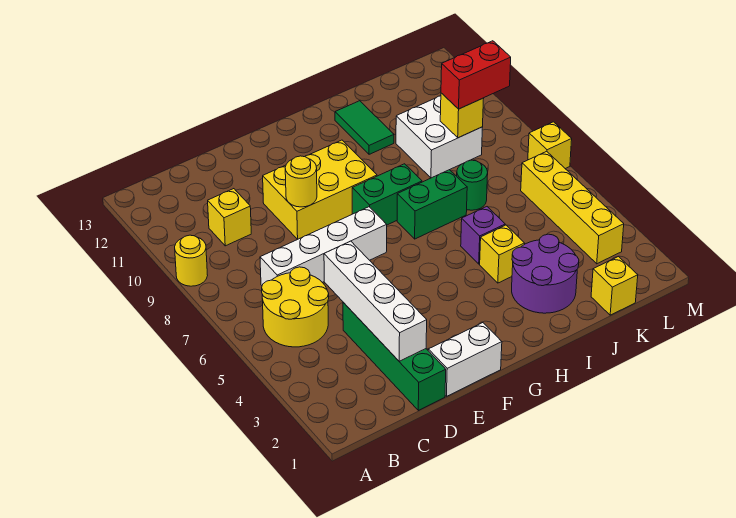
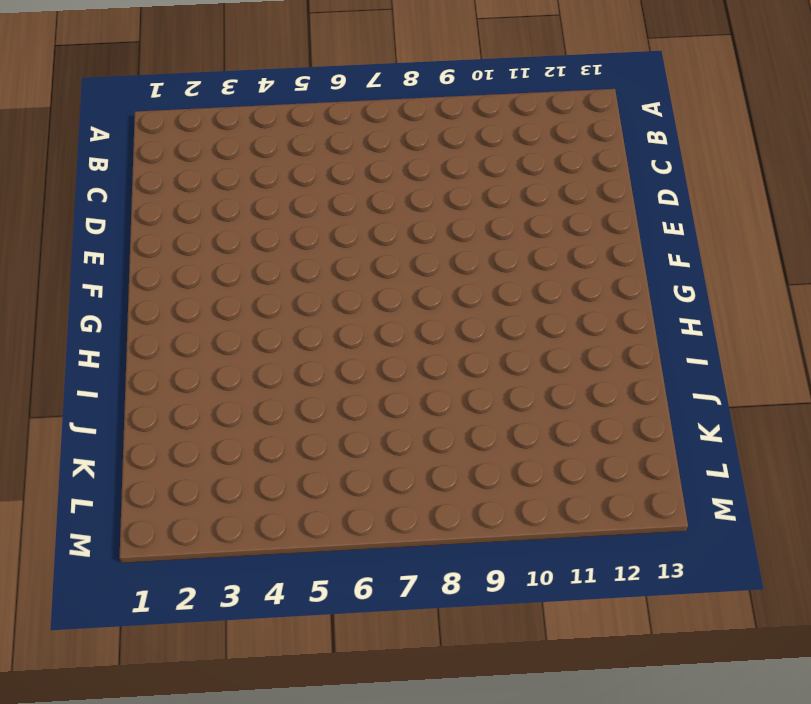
none -> yellow 1x1 round brick [175,235,208,286]
none -> yellow 2x2 round brick [262,267,329,347]
none -> white 1x4 brick [260,207,387,285]

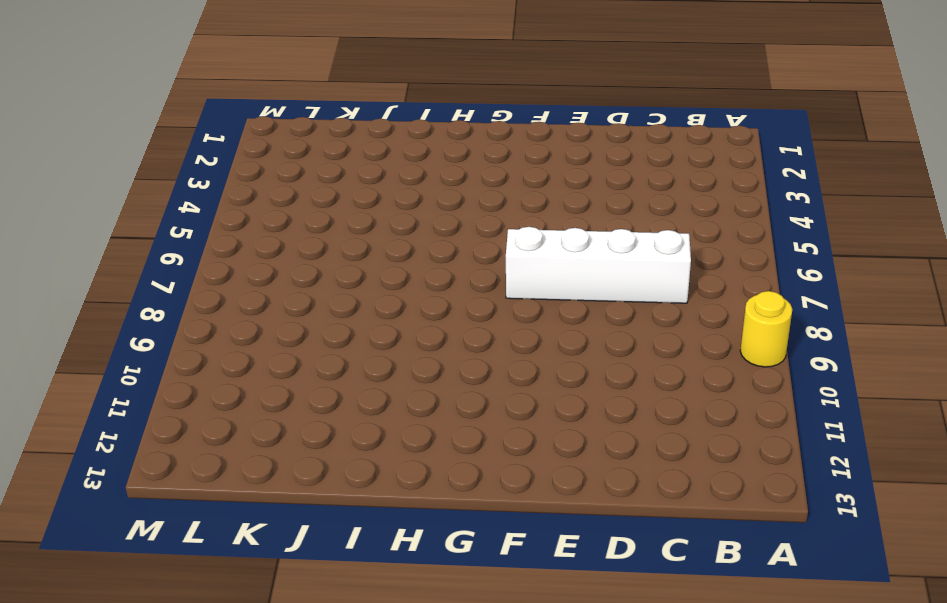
none -> yellow 2x2 round brick [262,267,329,347]
none -> yellow 1x1 brick [208,189,251,246]
none -> green 1x4 brick [343,302,446,410]

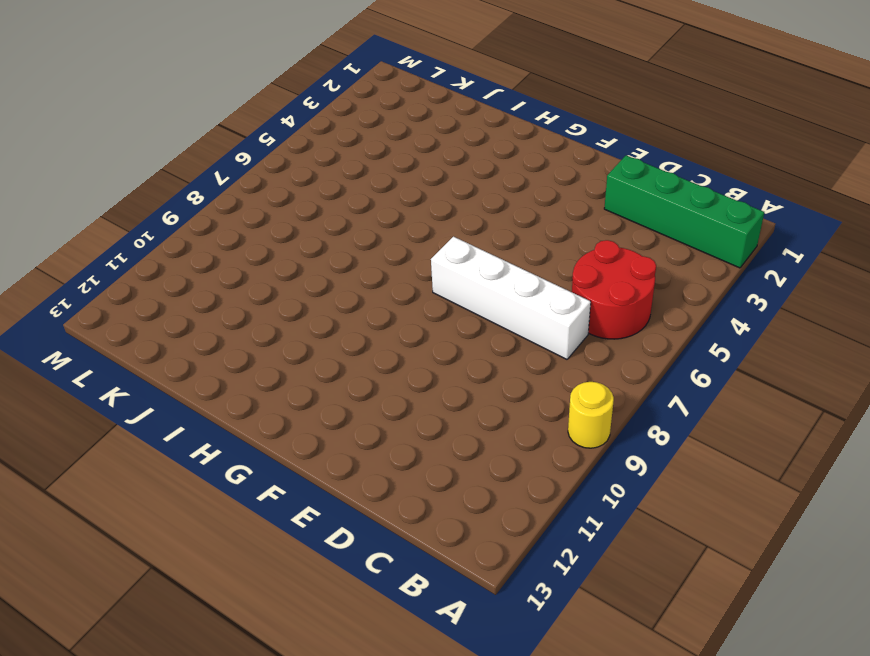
green 1x4 brick [604,155,764,268] -> green 1x4 brick turned to [343,302,446,410]
red 2x2 round brick [572,240,656,339] -> yellow 2x2 round brick [262,267,329,347]
none -> yellow 1x1 brick [208,189,251,246]
none -> white 1x2 brick [428,323,502,396]
none -> yellow 2x3 brick [263,140,377,239]

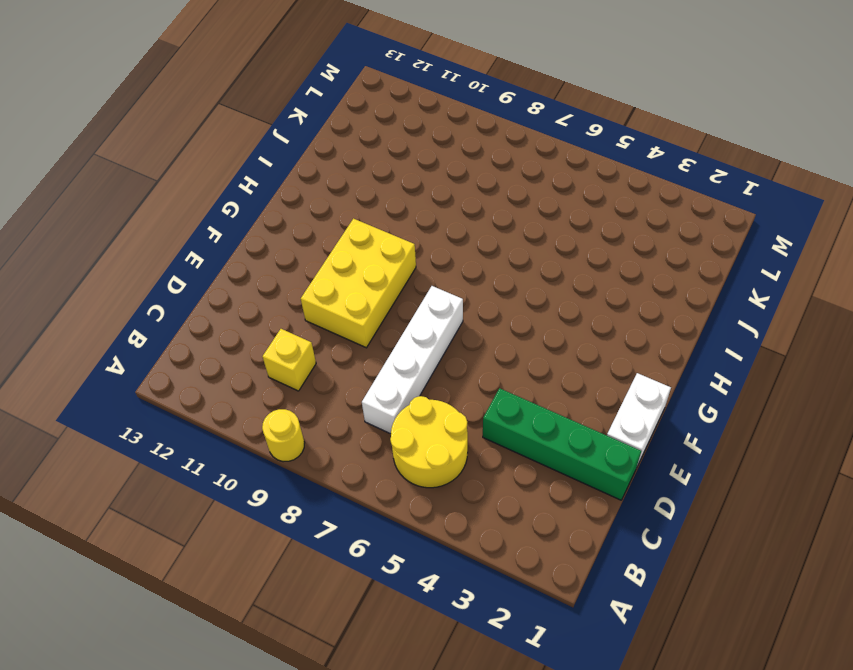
none -> green 1x2 brick [352,164,422,225]
none -> green 1x2 brick [397,170,467,239]
none -> purple 2x2 round brick [512,234,579,313]

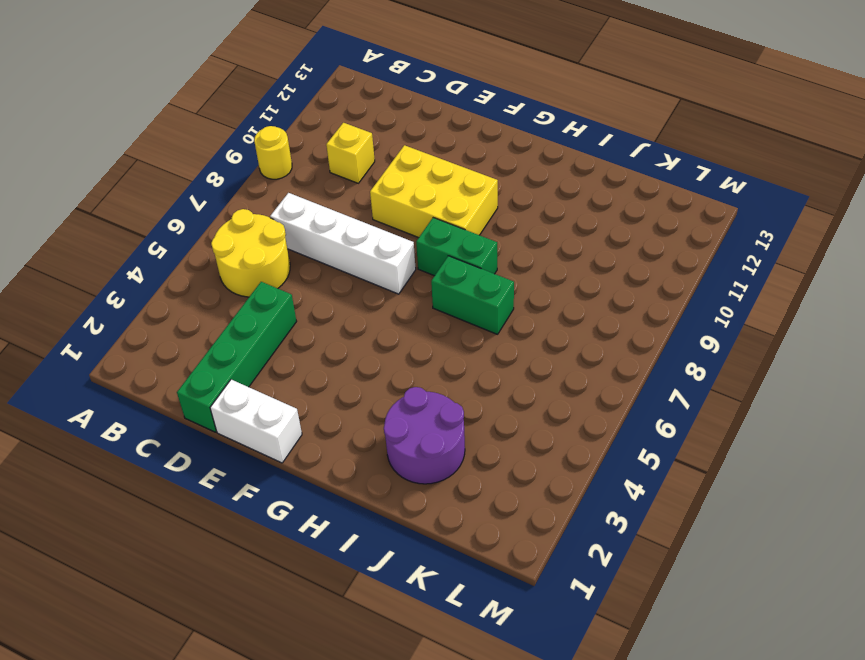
none -> yellow 1x1 brick [480,225,525,283]
none -> purple 1x1 brick [461,207,505,264]
none -> green 1x2 tile [335,101,394,154]

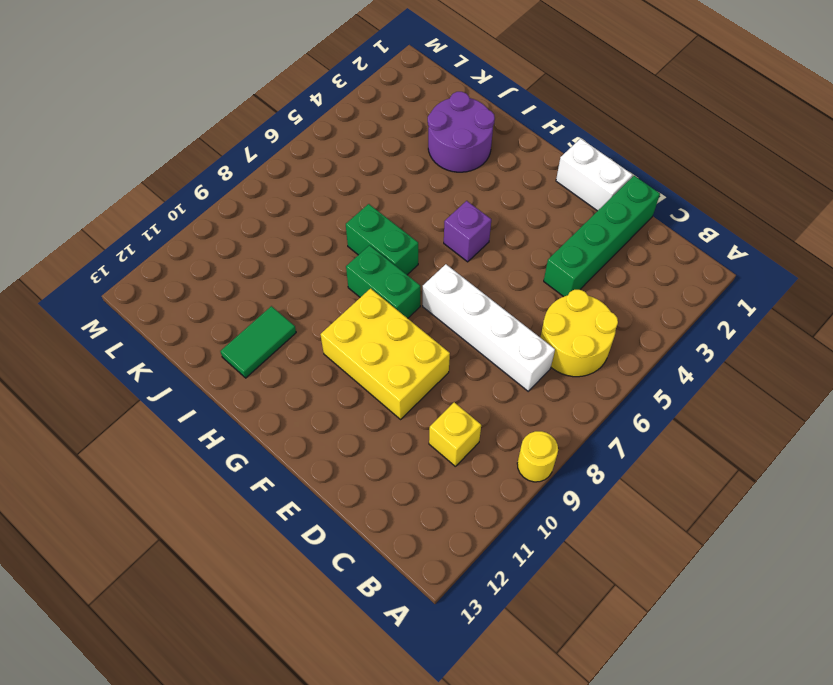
purple 1x1 brick [444,201,491,262] -> purple 1x1 brick moved to [461,207,505,264]
none -> yellow 1x1 brick [480,225,525,283]
none -> green 1x1 round brick [457,160,488,210]
none -> white 2x2 brick [396,96,483,178]

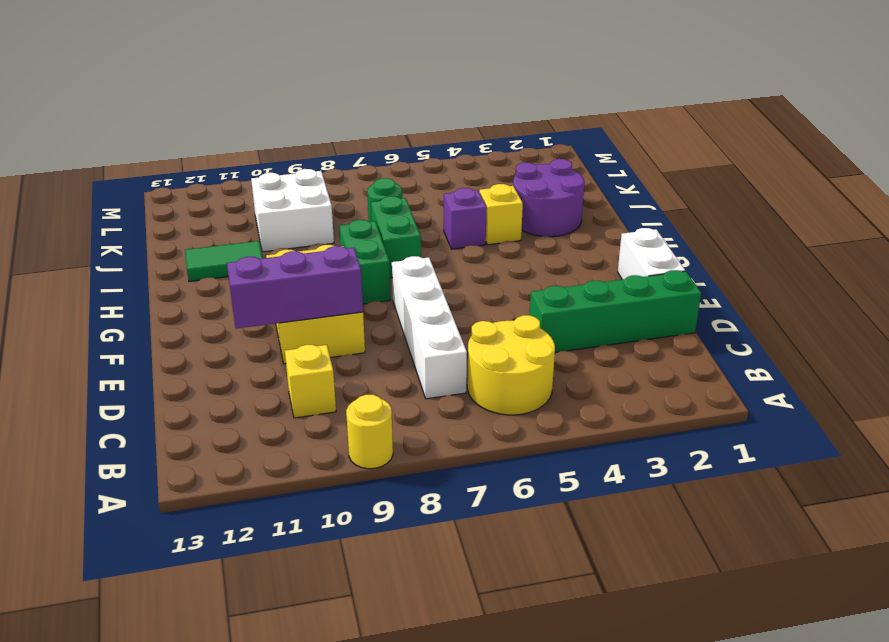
purple 1x3 brick [227,246,363,329] -> yellow 1x1 round brick [285,156,317,207]
none -> yellow 1x1 brick [591,256,638,315]
none -> yellow 1x4 brick [521,151,624,264]
none -> yellow 1x1 brick [528,122,572,169]

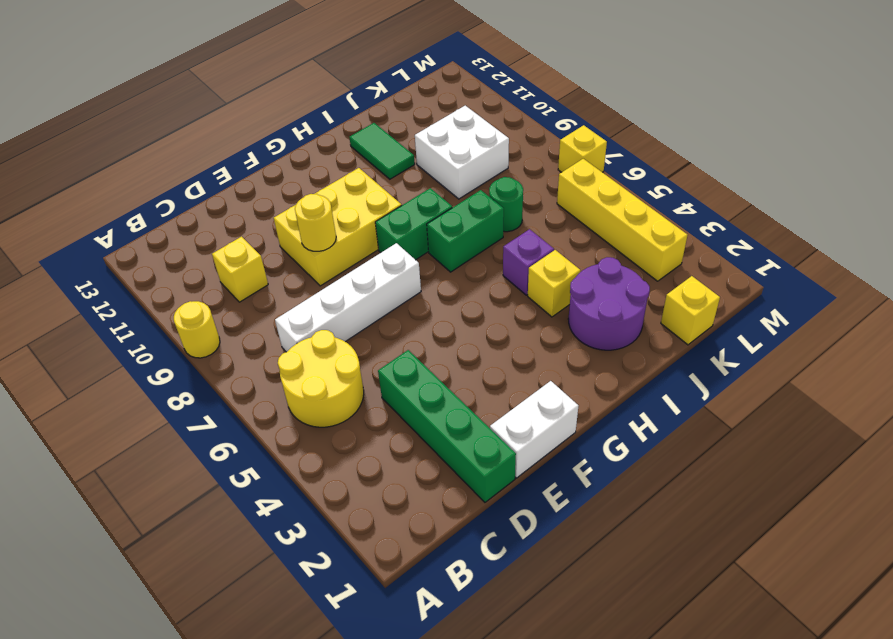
none -> white 1x4 brick [324,241,427,361]
none -> yellow 1x1 brick [440,93,484,138]
none -> red 1x2 brick [441,41,511,109]

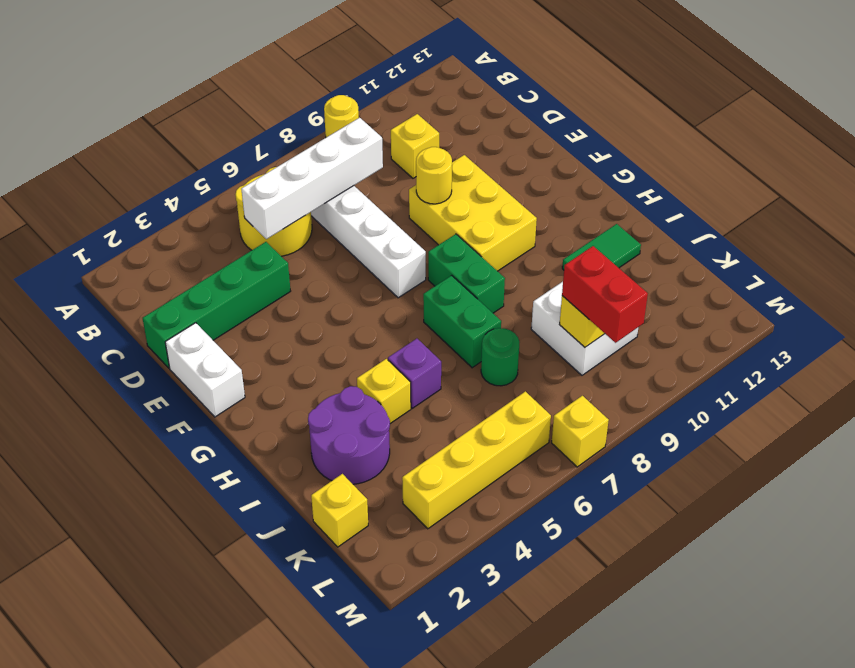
white 1x4 brick [241,118,383,239] -> white 1x4 brick moved to [324,241,427,361]

